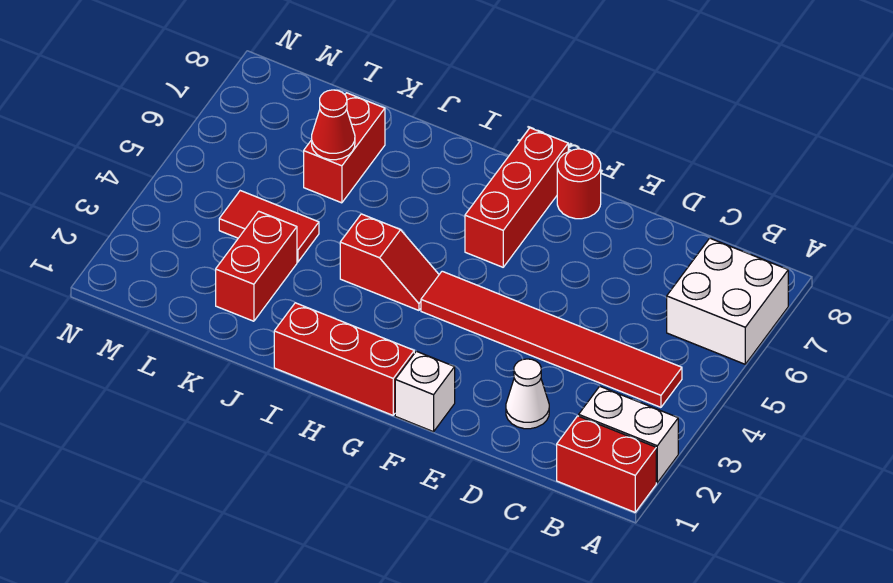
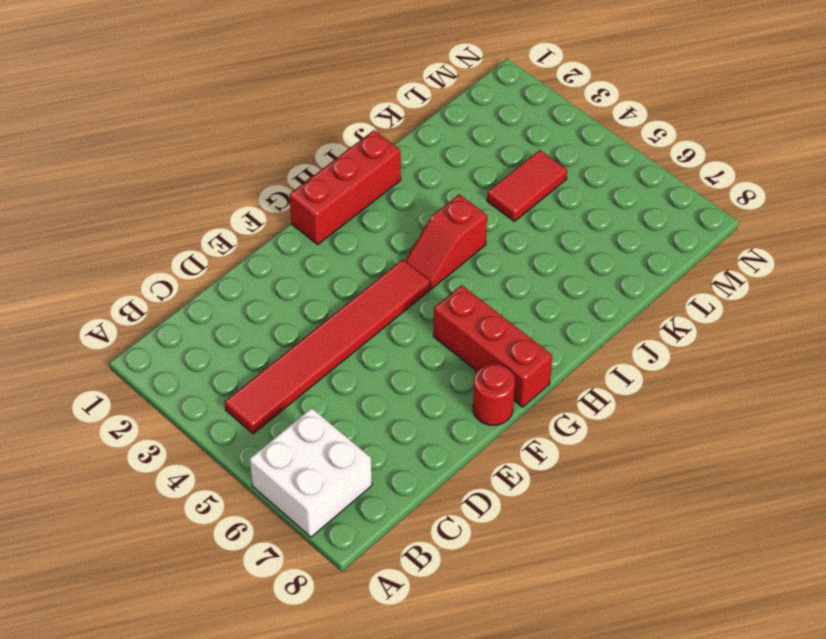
none -> red 1x2 brick [557,416,656,512]
none -> white 1x2 brick [579,386,678,483]
none -> white 1x1 cone [506,359,549,429]

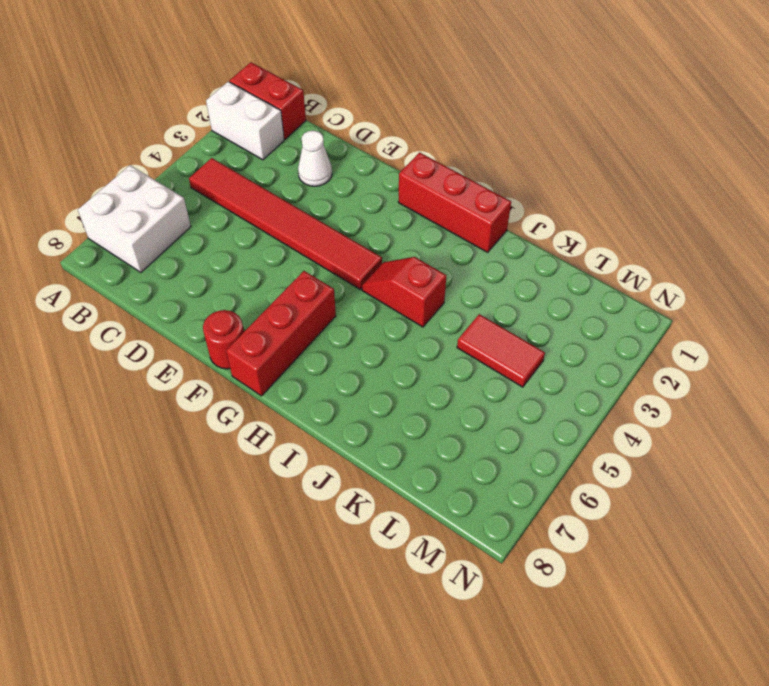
none -> white 1x1 brick [395,351,455,432]
none -> red 1x2 brick [216,211,297,321]
none -> red 1x2 brick [304,93,385,203]

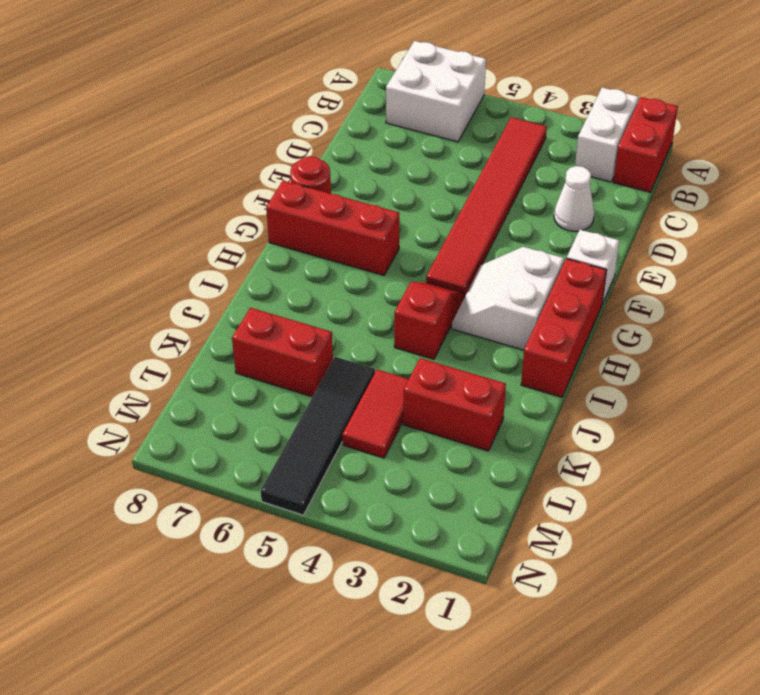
white 2x2 slope [452,247,564,350] -> none
black 1x4 tile [261,357,375,515] -> none
none -> red 1x1 cone [312,90,355,160]

